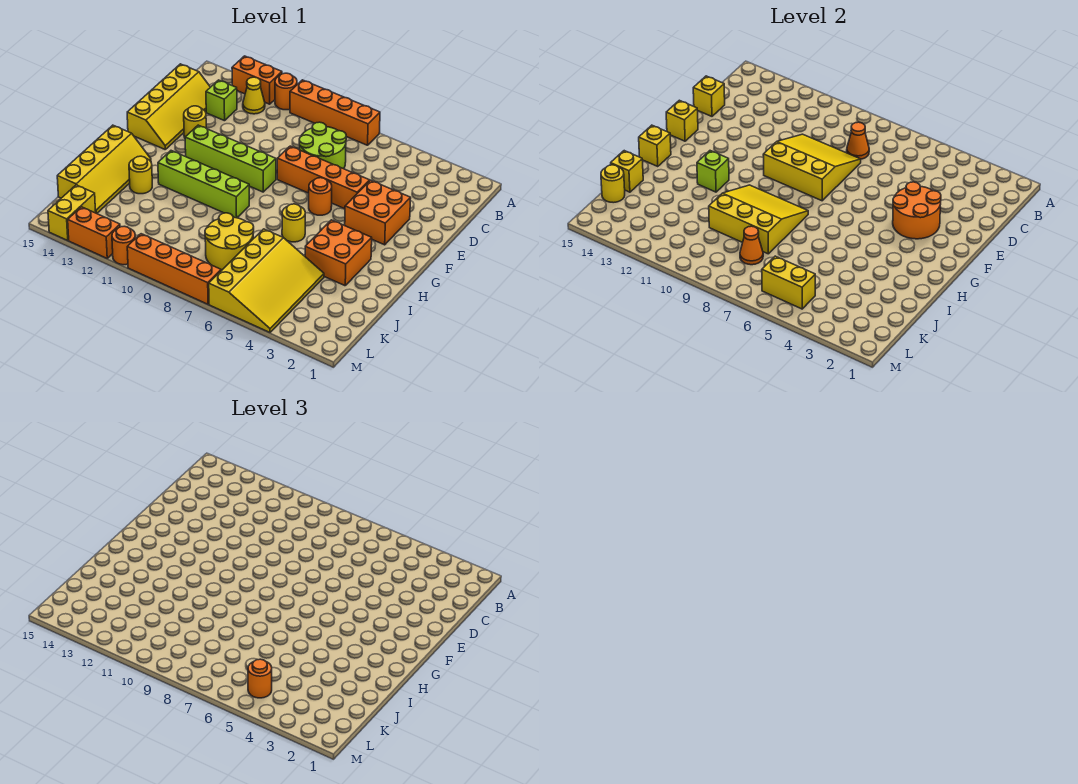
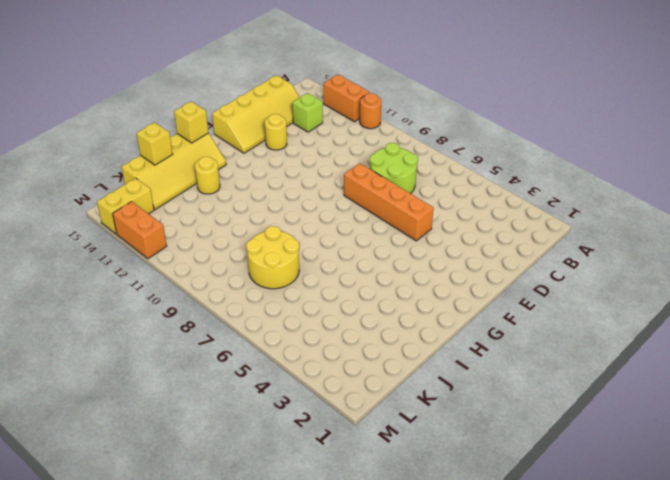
none -> orange 1x4 brick [290,80,380,145]
none -> yellow 1x1 cone [243,77,265,114]
none -> orange 2x2 brick [345,180,411,245]
none -> orange 1x1 round brick [309,178,332,215]

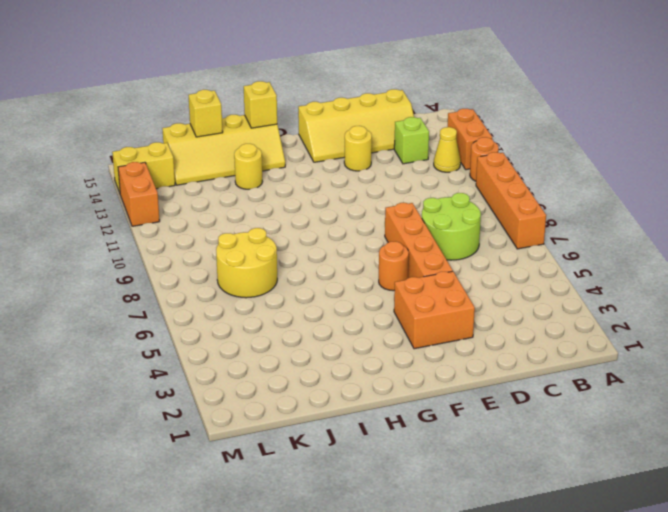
none -> lime 1x4 brick [185,125,276,192]
none -> orange 2x2 brick [305,220,372,286]
none -> yellow 1x1 round brick [282,204,305,242]
none -> lime 1x4 brick [158,151,249,218]

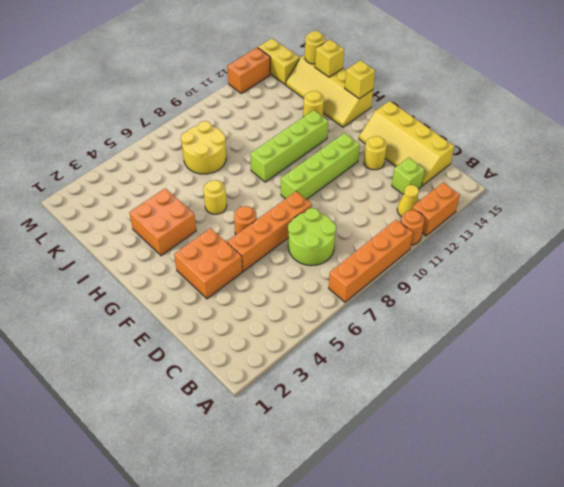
none -> yellow 3x4 slope [209,229,324,332]
none -> orange 1x4 brick [127,234,221,304]
none -> orange 1x1 round brick [112,226,135,265]
none -> orange 1x1 cone [847,122,869,159]

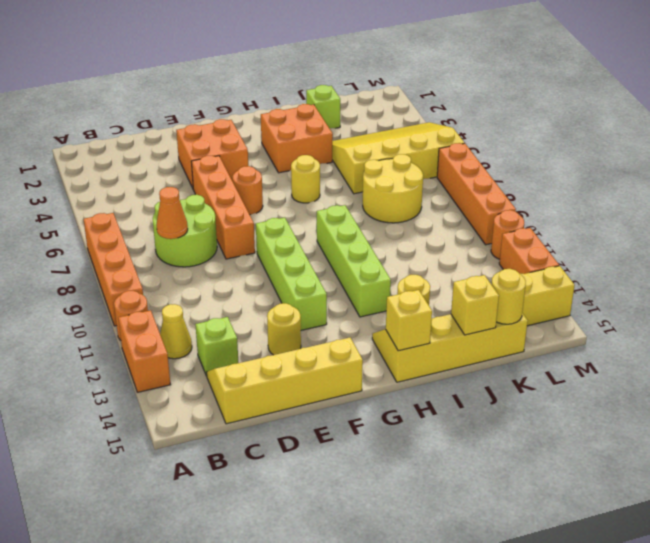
lime 1x1 brick [306,85,340,128] -> lime 1x1 brick moved to [697,151,729,192]
none -> yellow 3x3 slope [763,134,861,201]
none -> yellow 1x1 brick [693,76,725,116]
none -> orange 2x2 round brick [893,182,941,239]
none -> yellow 1x1 brick [666,100,698,141]

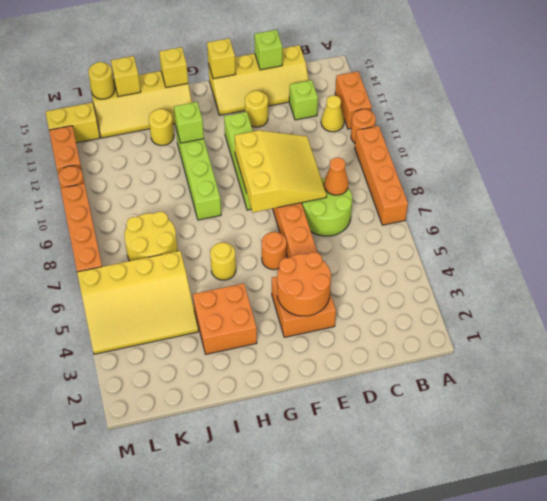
lime 1x1 brick [254,30,282,70] -> yellow 1x1 brick [693,76,725,116]
none -> yellow 3x3 slope [709,185,808,254]
none -> orange 1x1 cone [740,226,763,265]
none -> yellow 1x2 brick [762,256,815,309]
none -> orange 1x1 round brick [248,659,272,698]

